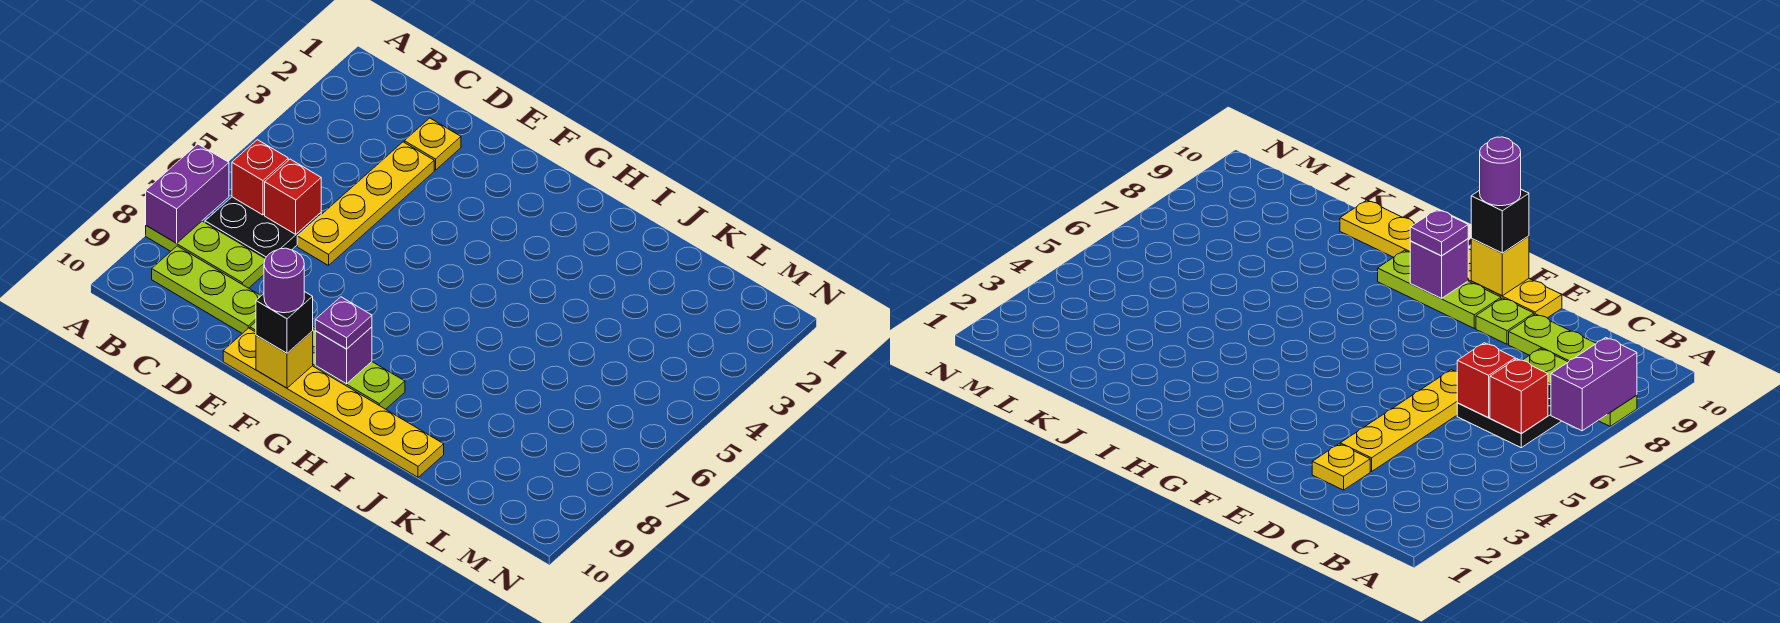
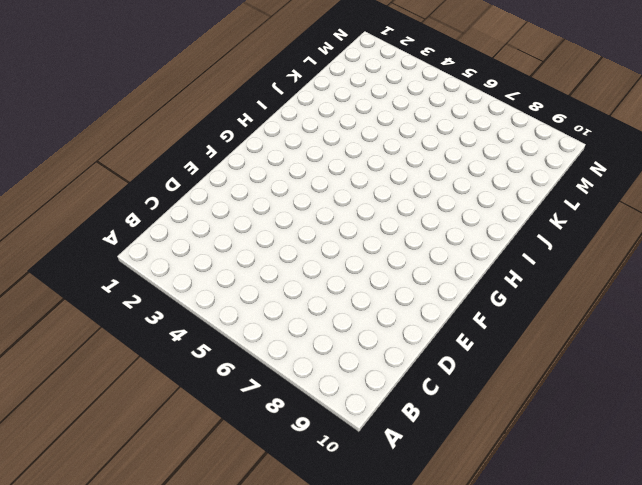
none -> lime 1x3 plate [146,221,265,288]
none -> black 2x2 plate [205,197,321,258]
none -> lime 1x3 plate [152,246,261,333]

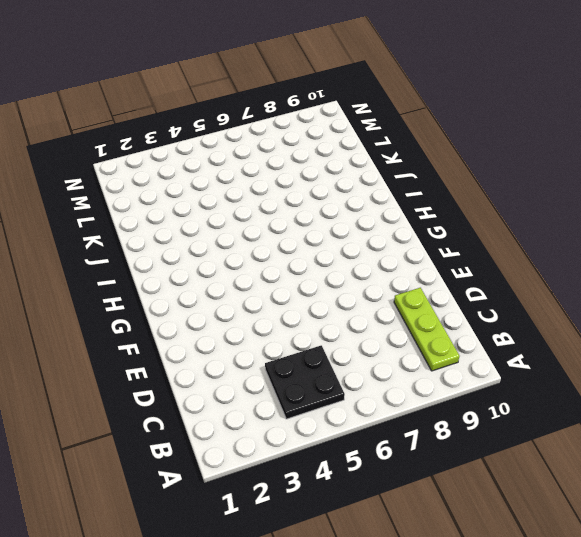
black 2x2 plate [265,345,345,419] -> black 2x2 plate moved to [205,197,321,258]
none -> lime 1x3 plate [146,221,265,288]
none -> yellow 1x1 plate [404,118,461,170]
none -> yellow 1x4 plate [297,142,434,265]

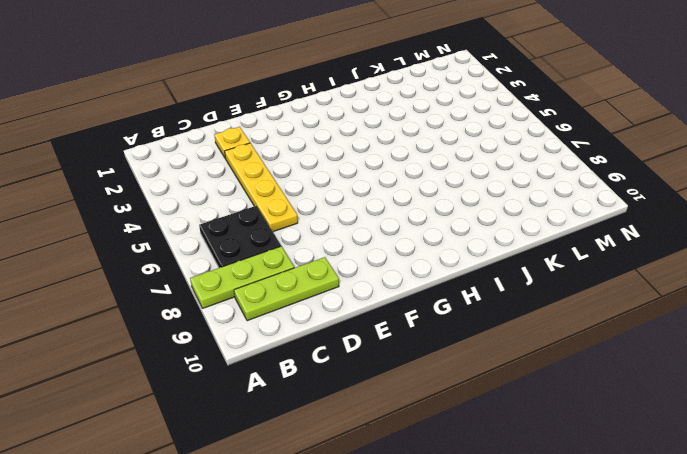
none -> lime 1x1 plate [1476,298,1534,344]
none -> yellow 1x6 plate [223,328,444,477]
none -> lime 1x3 plate [313,327,405,409]

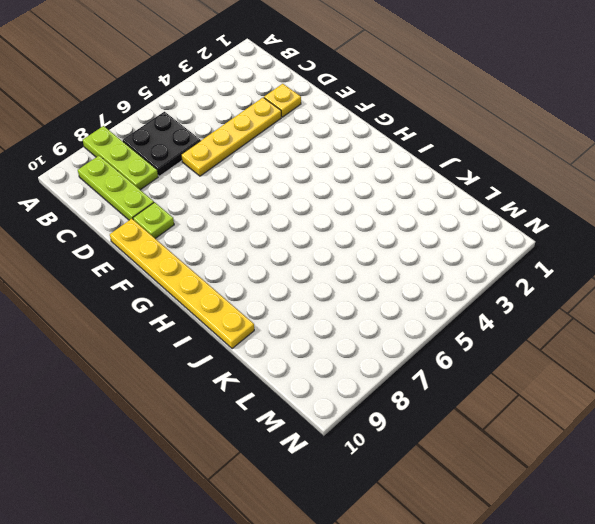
none -> lime 1x3 plate [313,327,405,409]
none -> purple 1x2 brick [146,144,229,243]
none -> red 1x1 brick [232,140,288,215]

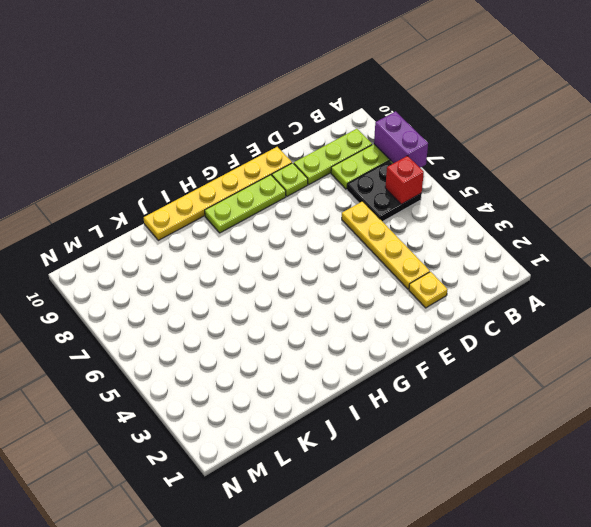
none -> red 1x1 brick [265,159,321,234]
none -> yellow 1x1 brick [256,331,313,388]
none -> purple 1x1 brick [315,327,372,384]

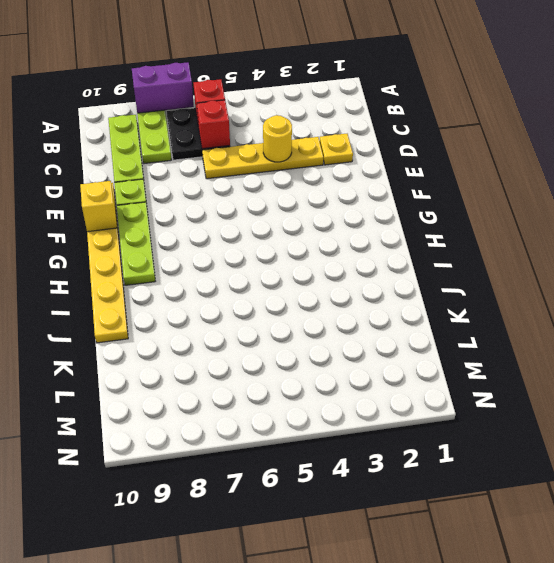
yellow 1x1 round brick [263,115,292,162] -> none
none -> purple 1x1 brick [315,327,372,384]
none -> black 1x1 brick [256,292,313,353]
none -> purple 1x1 plate [315,297,372,349]

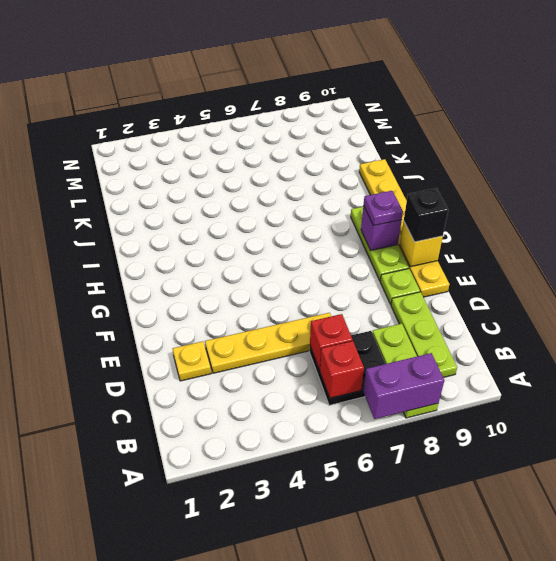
none -> purple 1x1 round brick [264,248,304,313]

